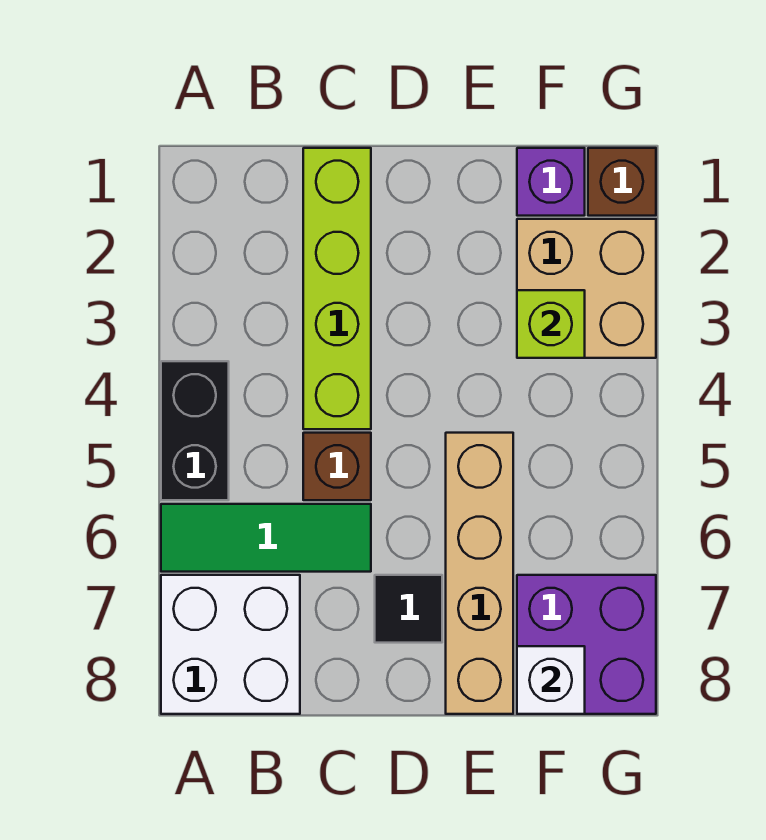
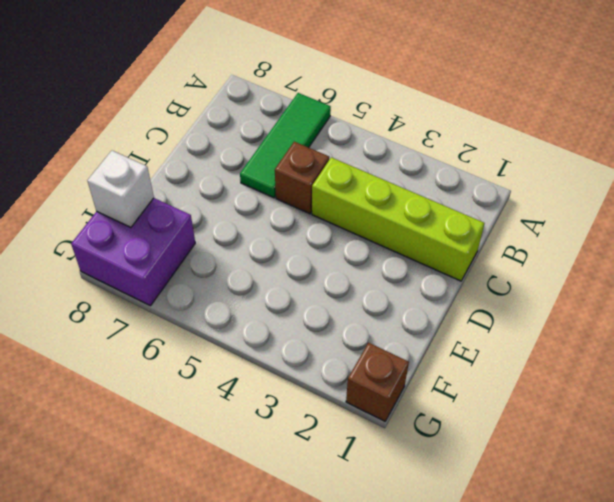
none -> black 1x2 brick [161,361,229,500]
none -> white 2x2 brick [161,575,300,714]
none -> black 1x1 tile [375,575,442,643]

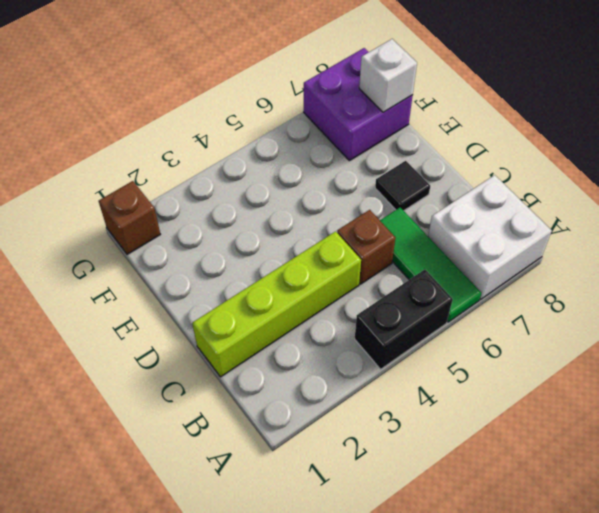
none -> tan 1x4 brick [446,433,513,714]
none -> purple 1x1 brick [517,148,585,216]
none -> tan 2x2 brick [517,219,656,358]

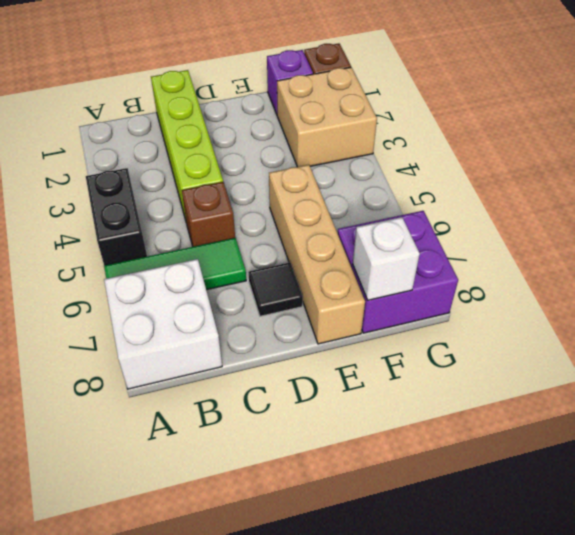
none -> lime 1x1 brick [517,290,585,358]

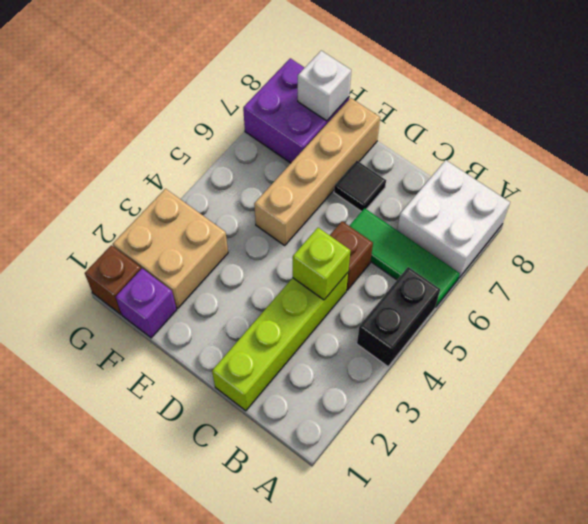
lime 1x1 brick [293,228,350,300] -> lime 1x1 brick moved to [517,290,585,358]

